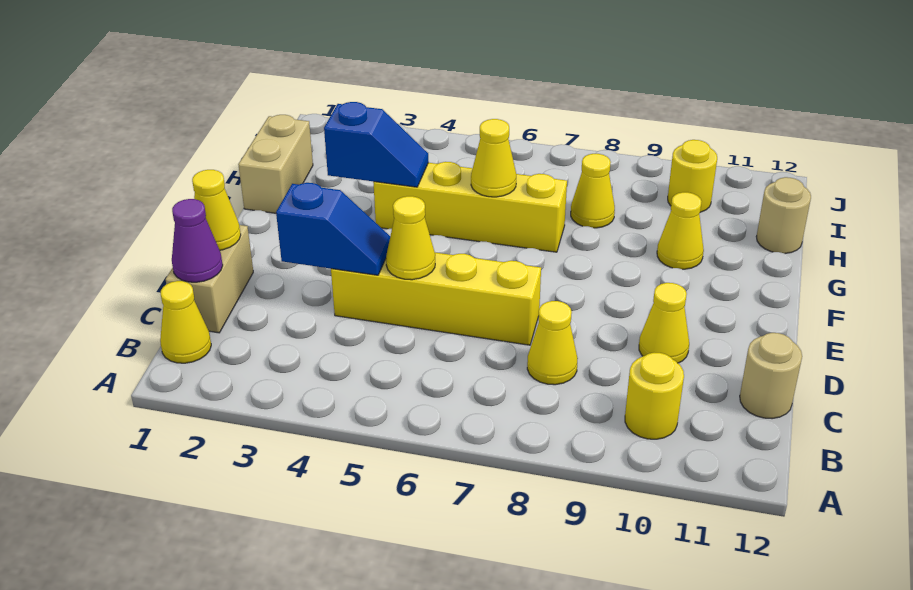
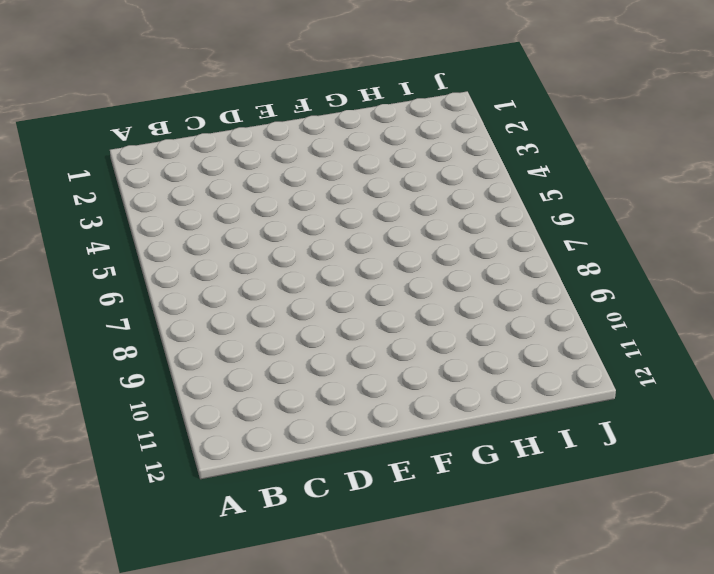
none -> yellow 1x1 cone [160,281,211,363]
none -> yellow 1x1 round brick [625,353,684,439]
none -> tan 1x2 brick [166,225,253,333]

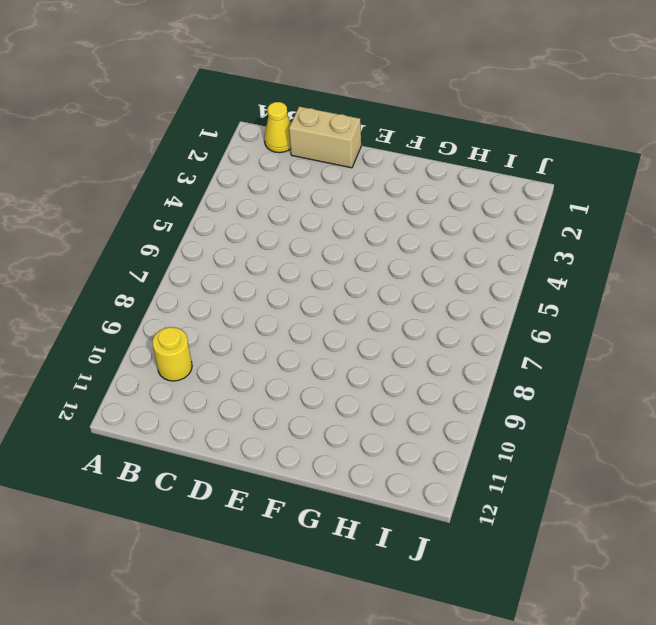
none -> yellow 1x1 cone [527,301,578,385]
none -> tan 1x1 round brick [740,333,802,419]
none -> yellow 1x4 brick [331,252,541,345]

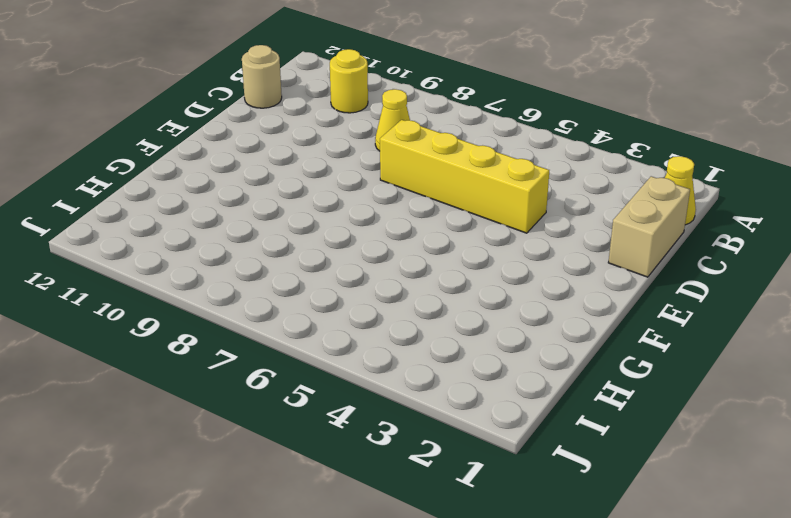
none -> yellow 1x1 cone [639,283,689,363]
none -> tan 1x2 brick [238,115,313,213]
none -> yellow 1x4 brick [373,162,567,252]

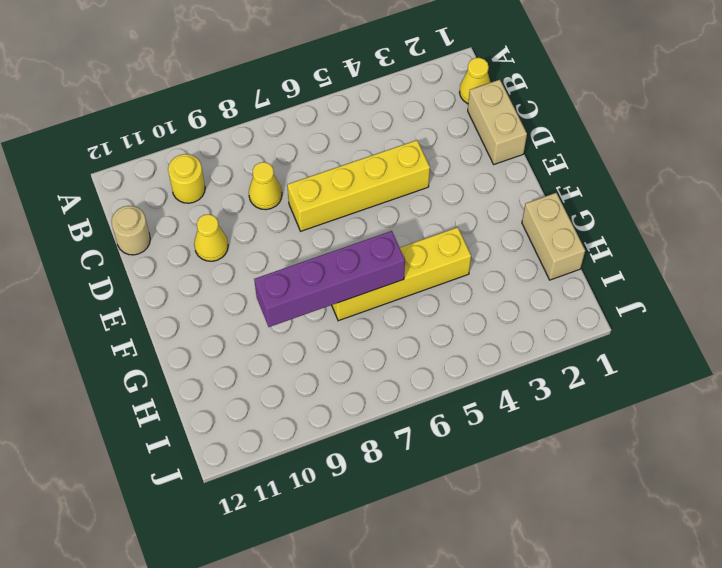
purple 1x4 brick [254,231,405,327] -> yellow 1x1 cone [471,119,516,197]
none -> yellow 1x1 cone [657,192,704,269]
none -> yellow 1x1 cone [571,154,615,228]
none -> tan 1x1 round brick [756,177,811,254]

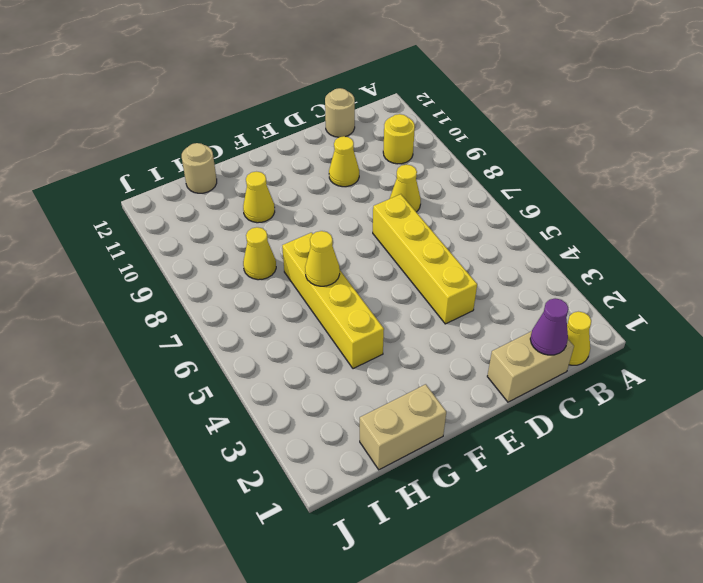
none -> yellow 1x1 round brick [668,140,717,212]
none -> yellow 1x1 cone [192,170,241,250]
none -> blue 1x2 slope [276,183,390,275]

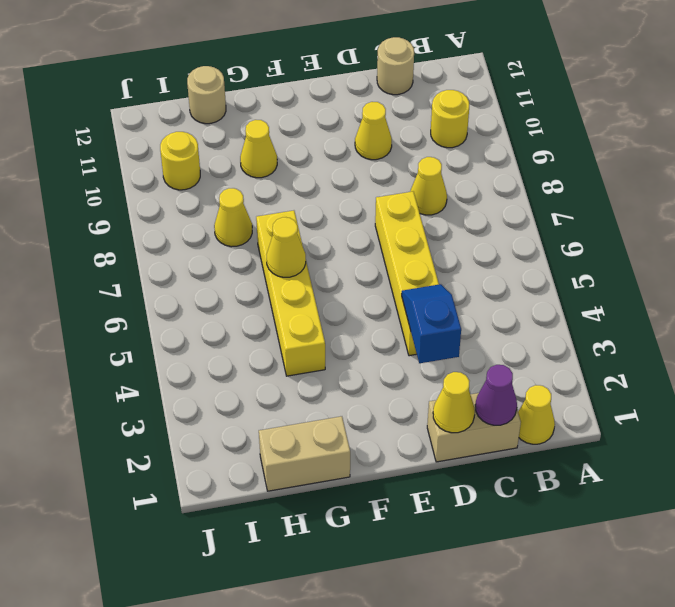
none -> yellow 1x1 cone [386,196,435,280]
none -> blue 1x2 slope [324,102,429,187]

